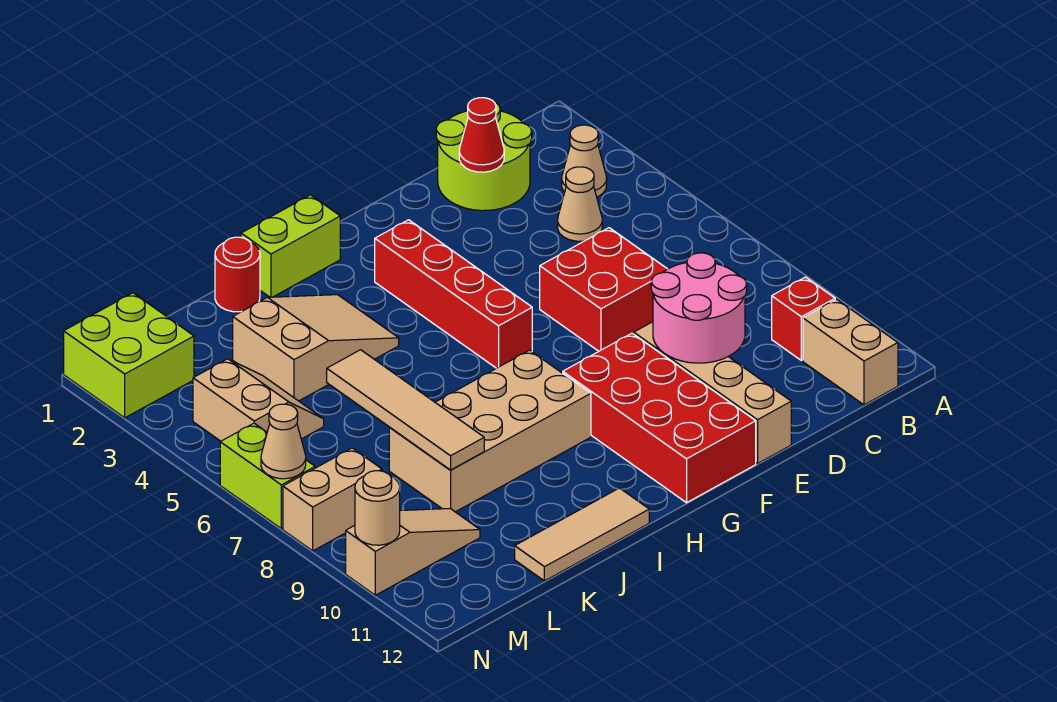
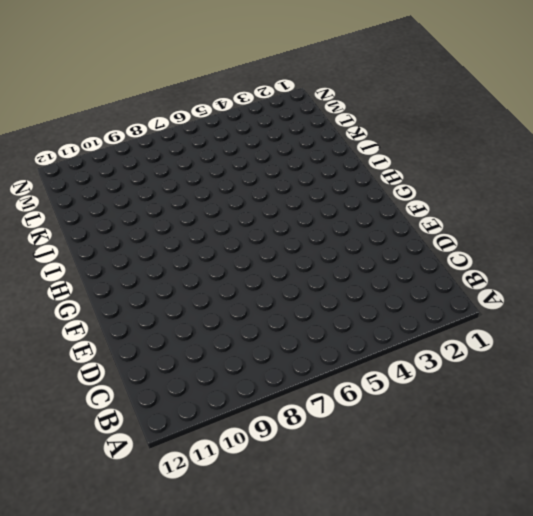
none -> tan 1x1 cone [562,125,607,197]
none -> red 1x1 brick [772,277,835,360]
none -> tan 1x2 brick [803,299,898,405]

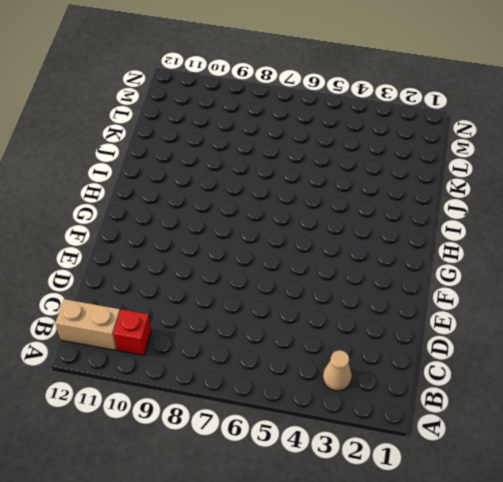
none -> lime 2x2 round brick [436,102,532,211]
none -> tan 1x1 cone [558,167,602,241]
none -> red 2x2 brick [540,228,667,351]

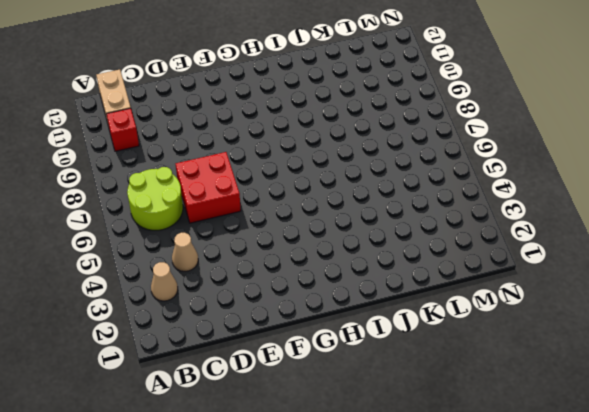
lime 2x2 round brick [127,167,183,230] -> lime 2x2 round brick moved to [436,102,532,211]
none -> tan 1x4 brick [634,322,791,464]
none -> red 2x4 brick [563,333,756,503]
none -> red 1x4 brick [375,220,532,368]

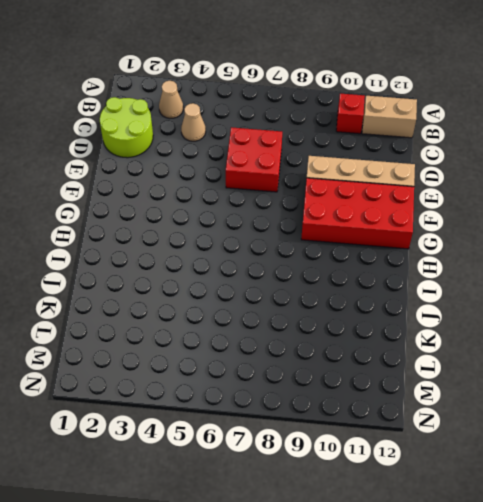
none -> red 1x4 brick [375,220,532,368]
none -> lime 1x2 brick [241,195,340,297]
none -> tan 2x4 brick [389,350,591,512]

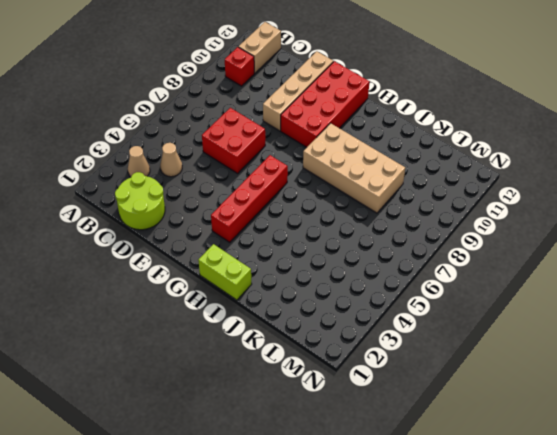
none -> tan 2x3 slope [233,295,399,401]
none -> tan 1x3 tile [515,488,649,581]
none -> red 1x1 round brick [215,237,260,312]

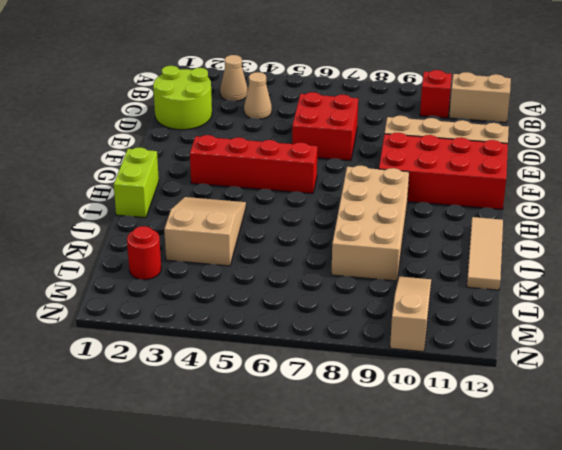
red 1x1 round brick [127,226,161,280] -> red 1x1 round brick moved to [215,237,260,312]
none -> tan 2x2 slope [193,359,324,441]
none -> lime 2x2 brick [64,293,194,418]
none -> tan 1x2 brick [283,448,382,551]

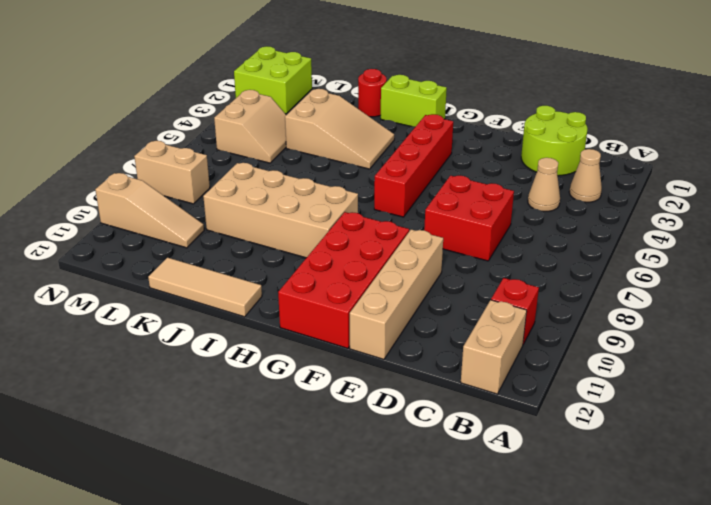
none -> lime 1x2 brick [220,423,315,529]
none -> red 1x1 cone [459,98,504,172]
none -> pink 2x2 round brick [651,253,747,363]

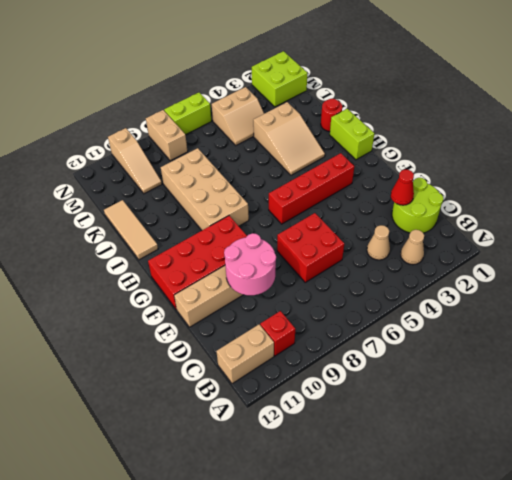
none -> tan 1x4 tile [327,350,484,470]
none -> tan 1x1 cone [261,404,306,479]
none -> tan 1x1 round brick [355,471,400,545]

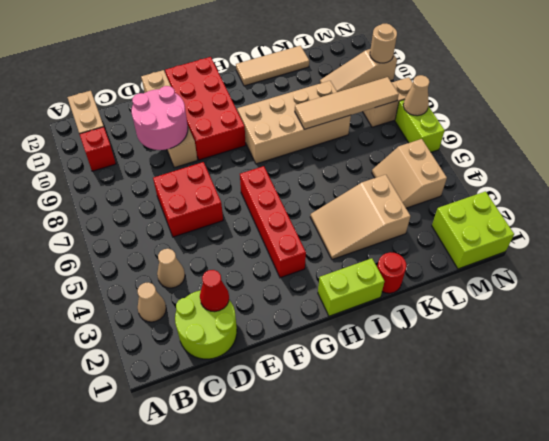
tan 1x4 tile [295,77,399,129] -> tan 1x4 tile turned to [327,350,484,470]

